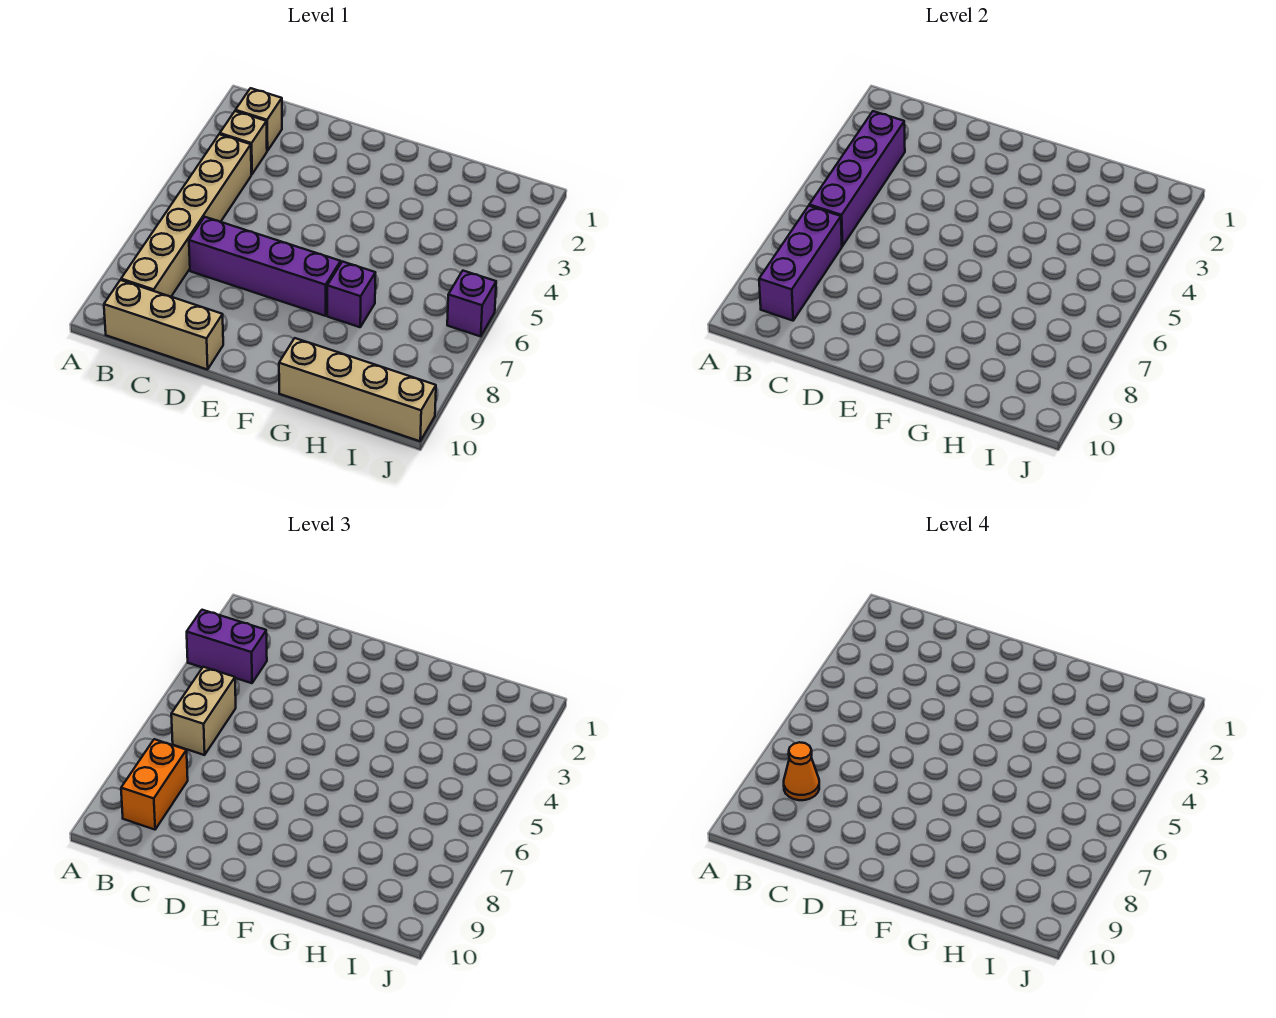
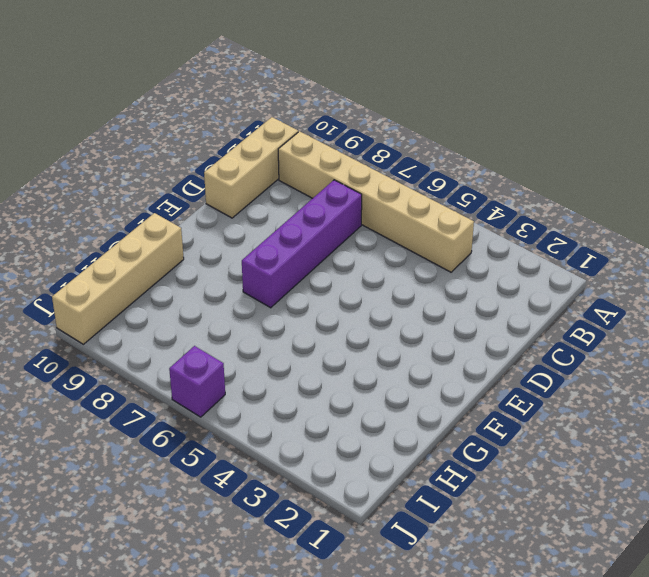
none -> tan 1x1 brick [236,88,282,151]
none -> tan 1x1 brick [220,111,267,174]
none -> purple 1x1 brick [327,262,375,327]

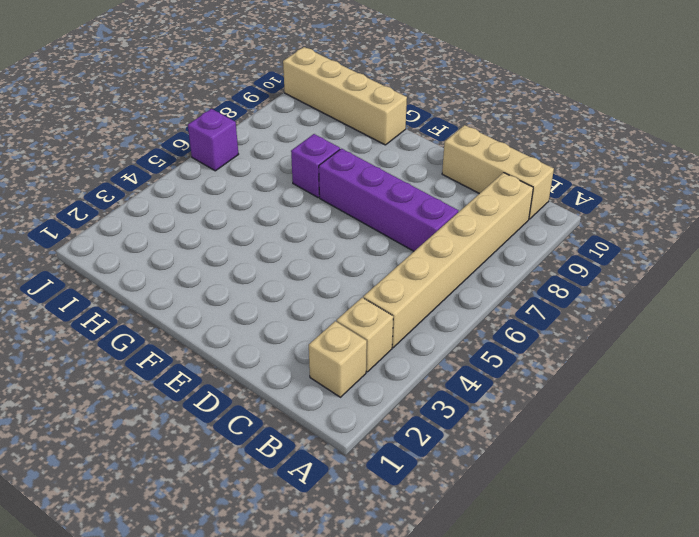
none -> purple 1x4 brick [809,111,905,246]
none -> purple 1x3 brick [759,206,842,321]
none -> purple 1x2 brick [187,610,267,683]

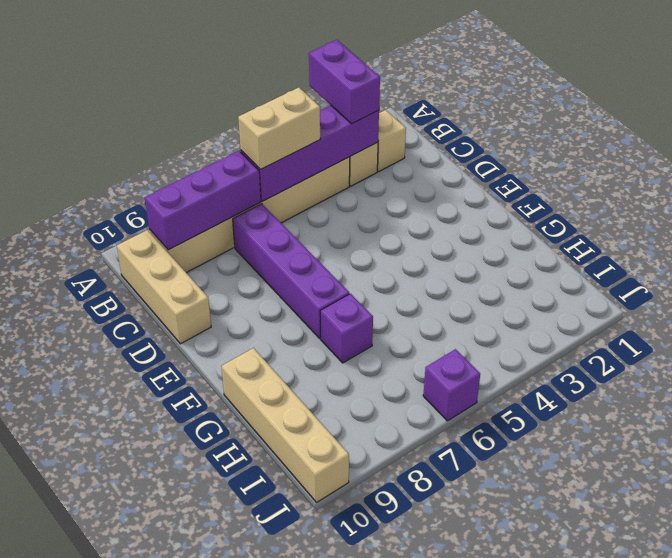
none -> orange 1x2 brick [121,739,188,830]
none -> orange 1x1 cone [784,742,819,800]

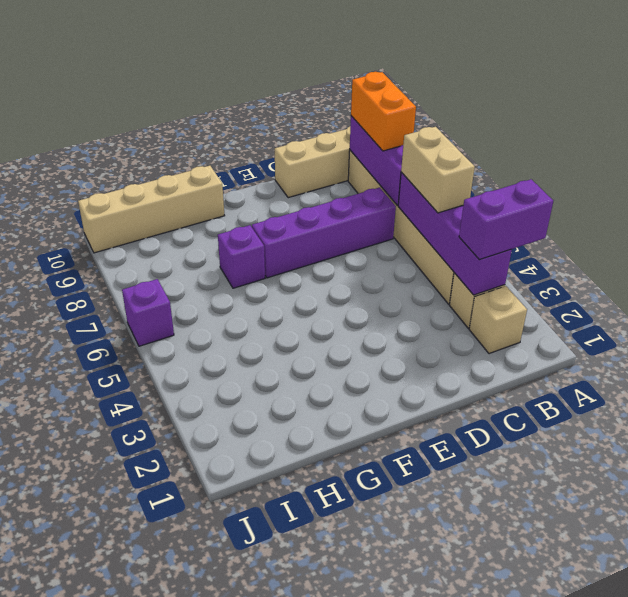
none -> orange 1x1 cone [784,742,819,800]

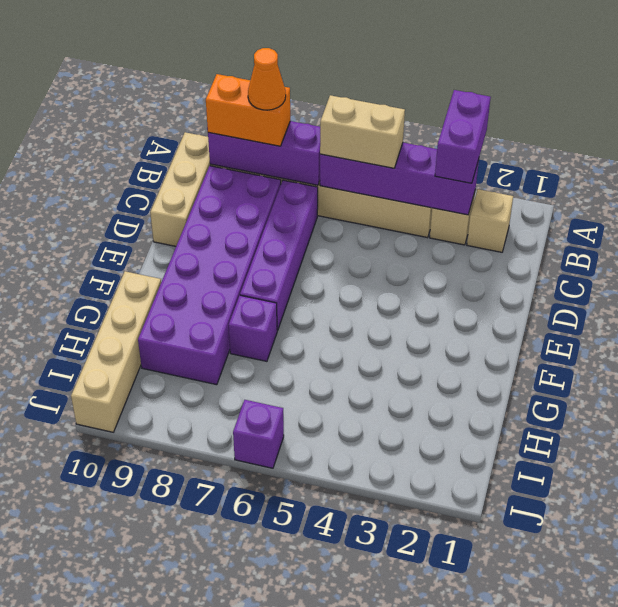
purple 2x6 brick [138,166,281,385] -> none

